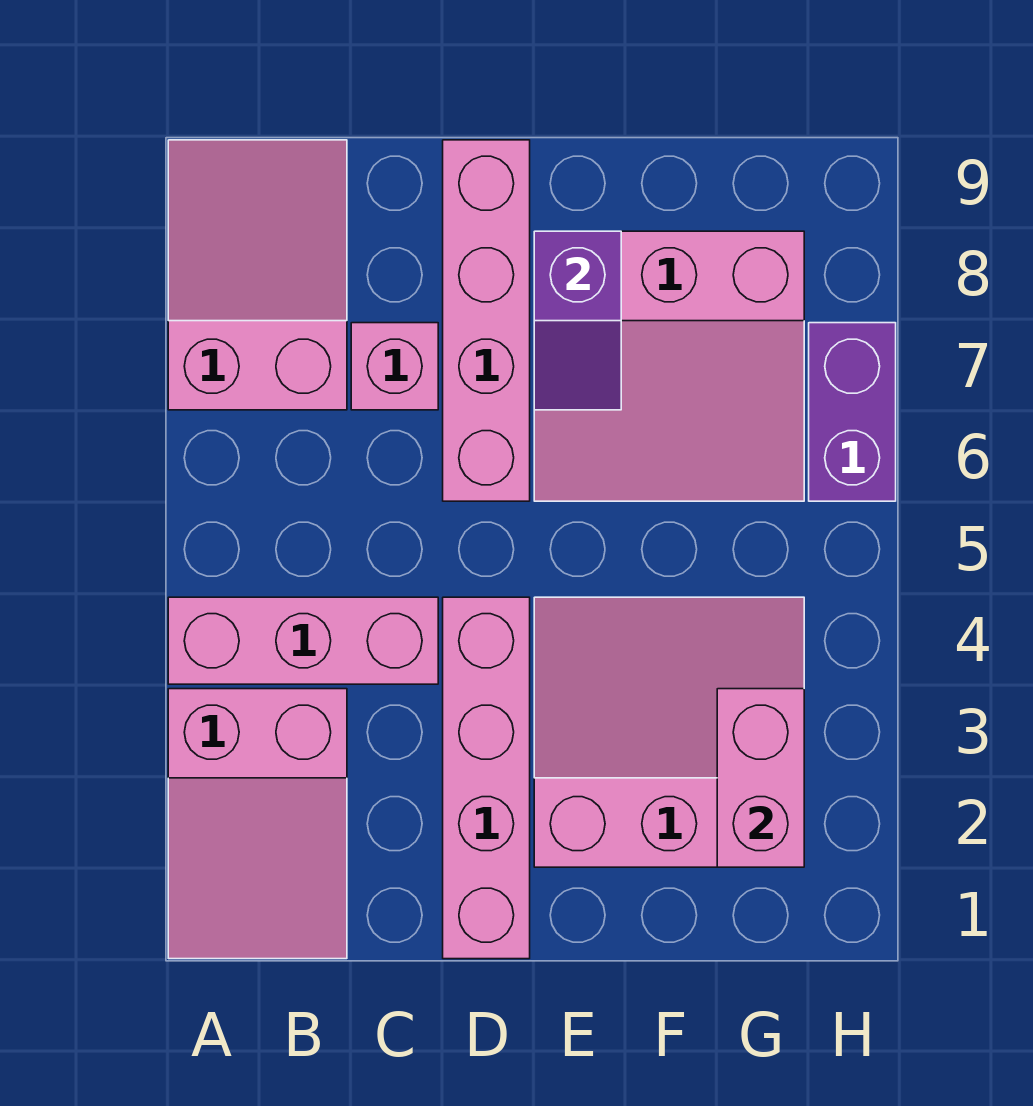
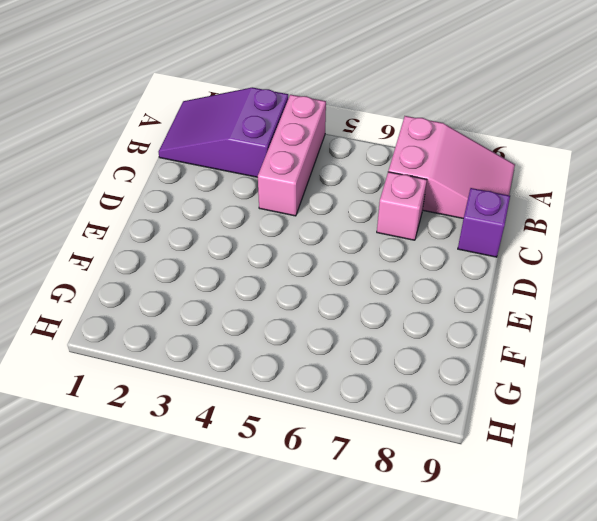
purple 2x3 slope [159,87,288,177] -> pink 2x3 slope [168,689,347,959]
purple 1x1 brick [458,188,510,257] -> none
none -> pink 1x4 brick [443,597,530,959]
none -> pink 1x4 brick [443,140,530,501]

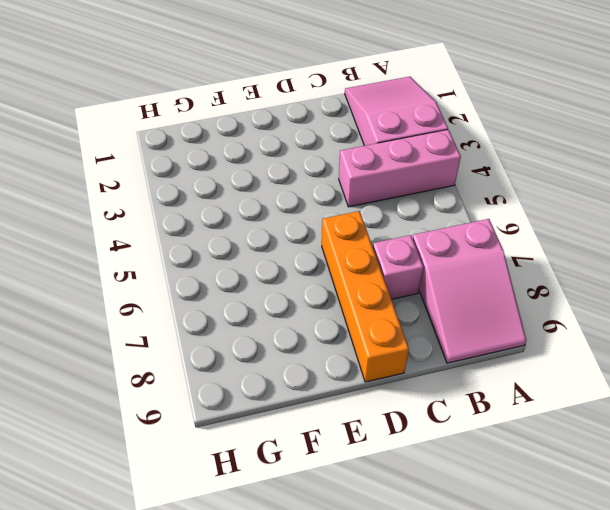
orange 1x4 brick [322,211,409,382] -> pink 1x4 brick [443,140,530,501]
none -> pink 1x4 brick [443,597,530,959]
none -> pink 3x3 slope [534,597,804,867]

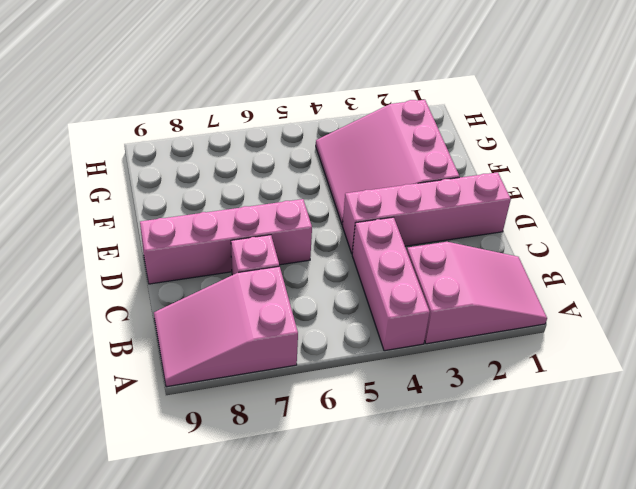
none -> pink 3x3 slope [534,231,804,501]
none -> purple 1x2 brick [809,323,896,501]

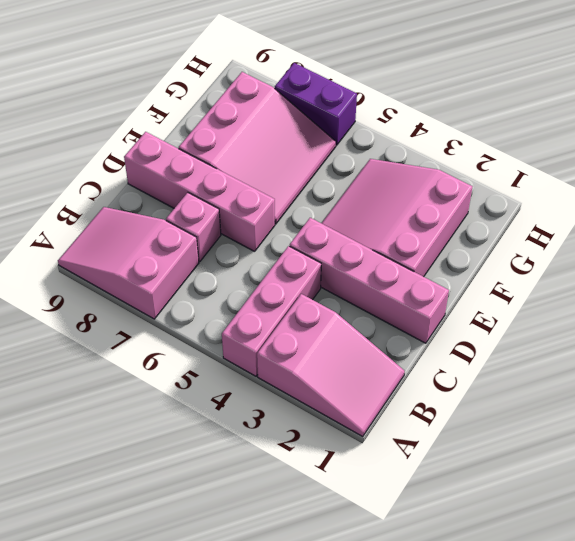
none -> purple 1x2 slope [534,231,621,410]
none -> pink 1x2 brick [717,689,804,867]

